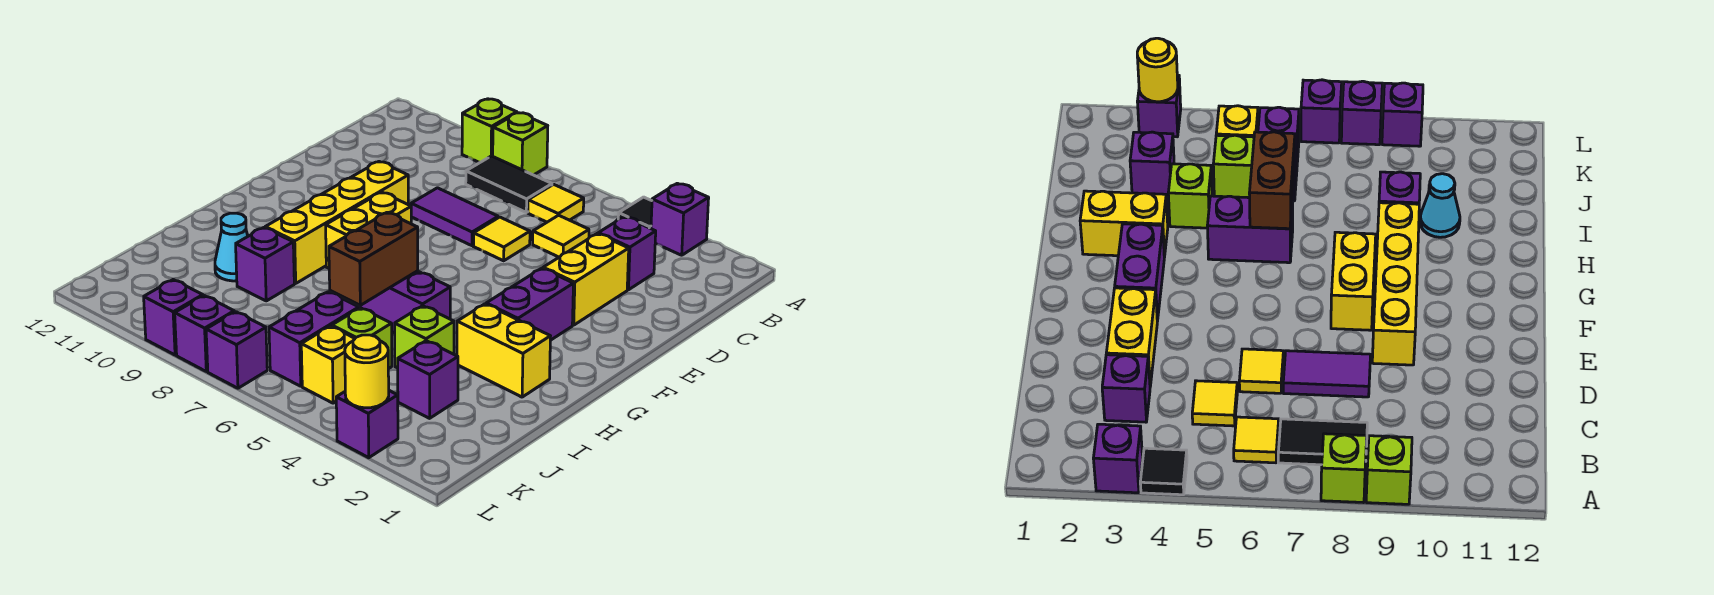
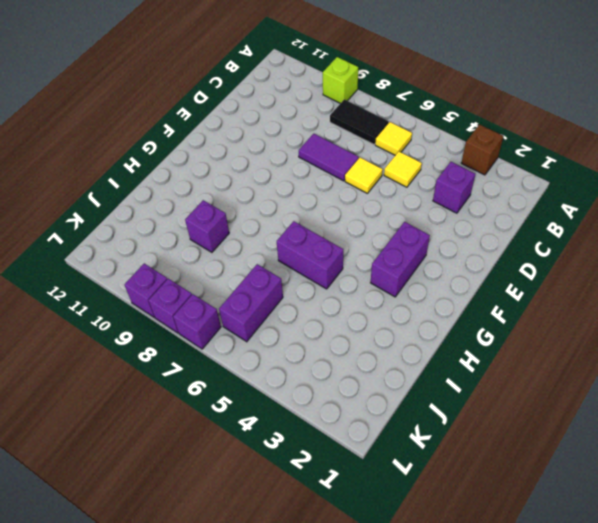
brown 1x1 brick [462,125,504,175] -> purple 1x1 brick [651,183,709,255]
none -> black 1x1 tile [618,197,652,229]
none -> lime 1x1 brick [493,113,548,175]
none -> yellow 1x2 brick [543,234,629,325]

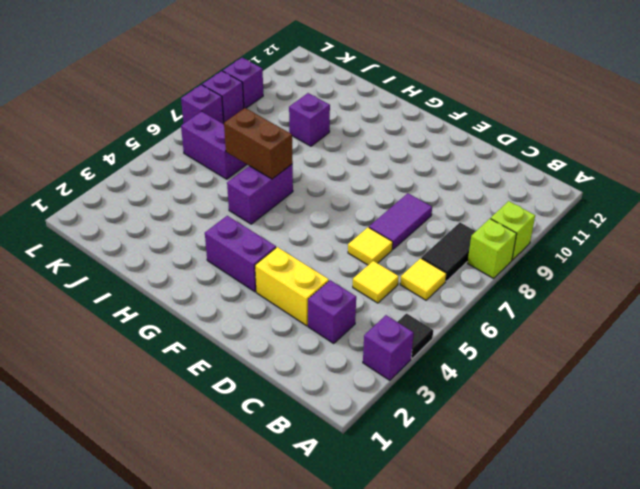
none -> yellow 1x4 brick [265,162,408,283]
none -> yellow 1x2 brick [326,192,411,268]
none -> yellow 1x2 brick [457,304,550,397]

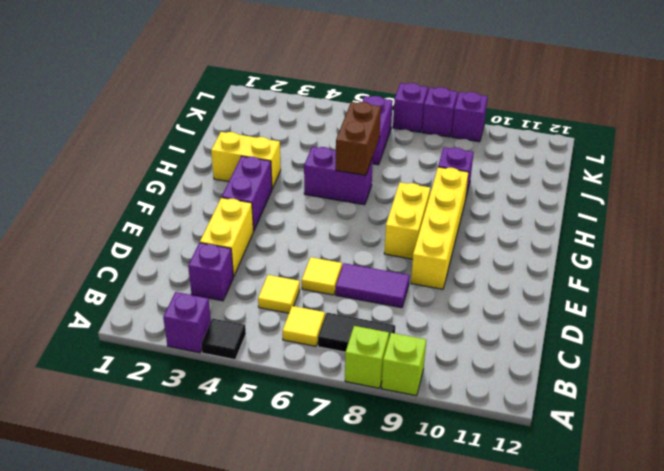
none -> lime 1x1 brick [395,306,454,368]
none -> cyan 1x1 cone [215,213,248,281]
none -> purple 1x1 brick [398,341,458,418]

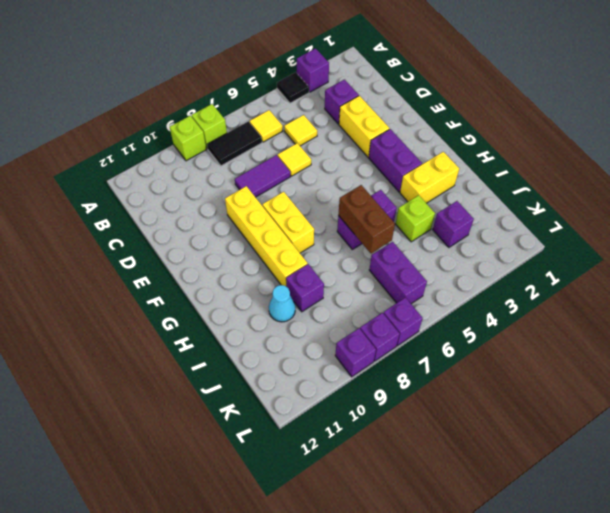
none -> lime 1x1 brick [332,308,392,369]
none -> yellow 1x1 brick [301,326,355,403]
none -> purple 1x1 brick [336,391,398,458]

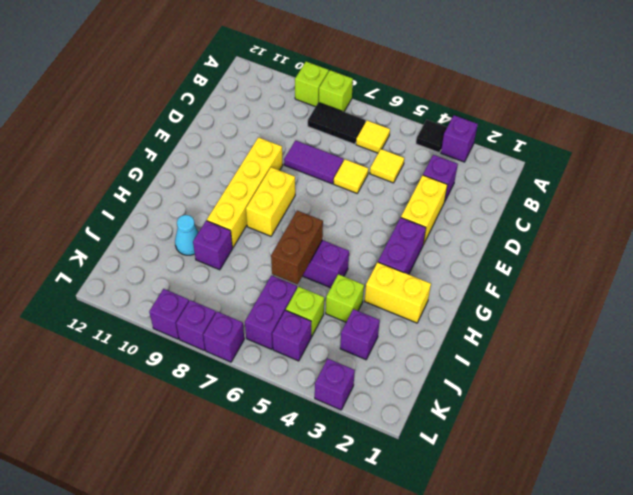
purple 1x1 brick [272,310,311,361] -> yellow 1x1 brick [301,326,355,403]
none -> yellow 1x1 round brick [345,335,389,408]

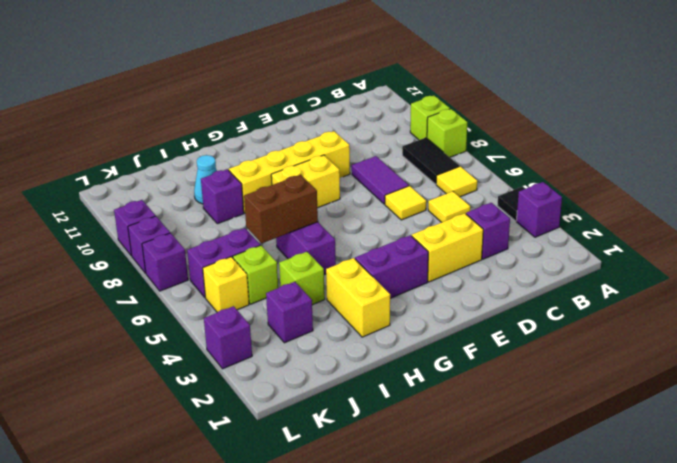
none -> yellow 1x1 round brick [345,335,389,408]

